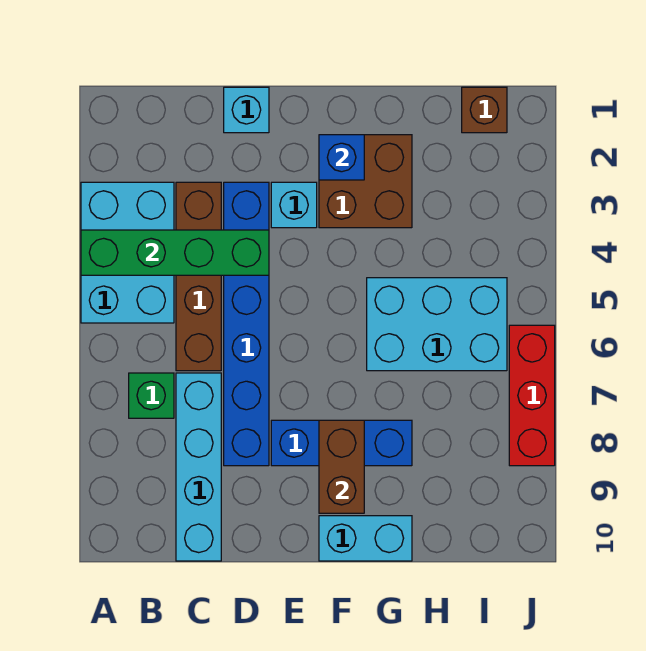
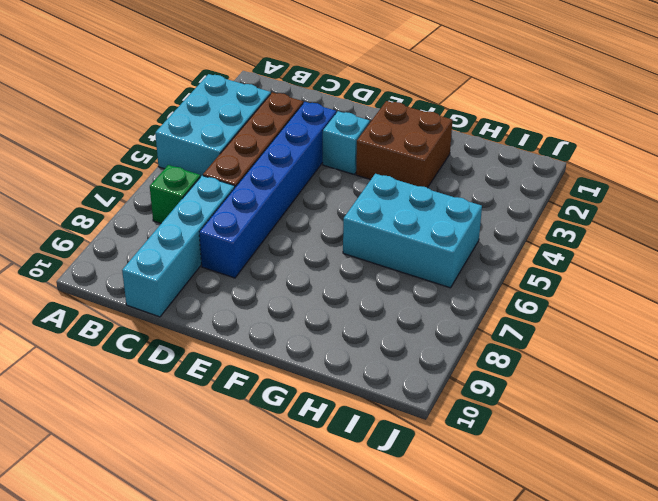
none -> cyan 1x1 brick [224,87,269,133]
none -> blue 1x3 brick [271,420,412,466]
none -> cyan 1x2 brick [319,516,412,561]

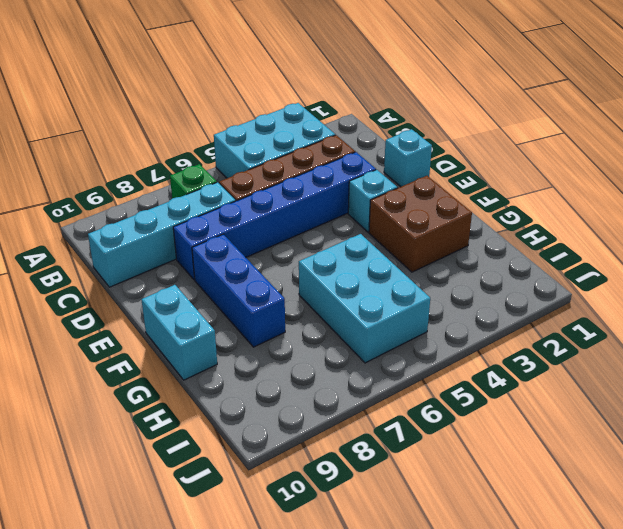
none -> brown 1x1 brick [462,87,507,133]
none -> red 1x3 brick [509,325,555,466]
none -> green 1x4 brick [81,230,269,275]

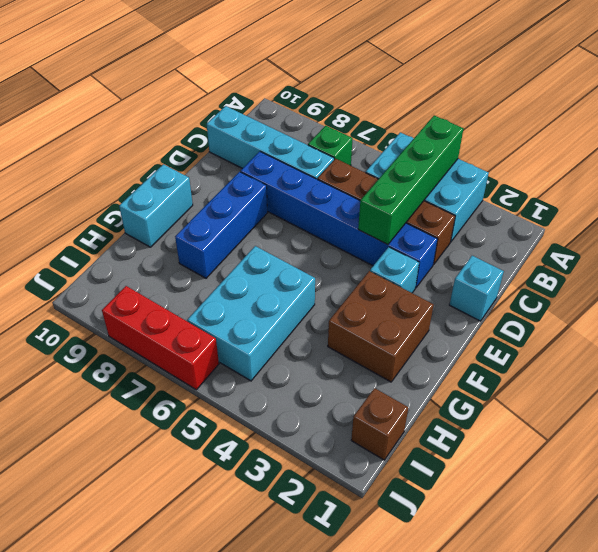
none -> blue 1x1 brick [319,135,364,180]
none -> brown 1x2 brick [319,420,364,513]

